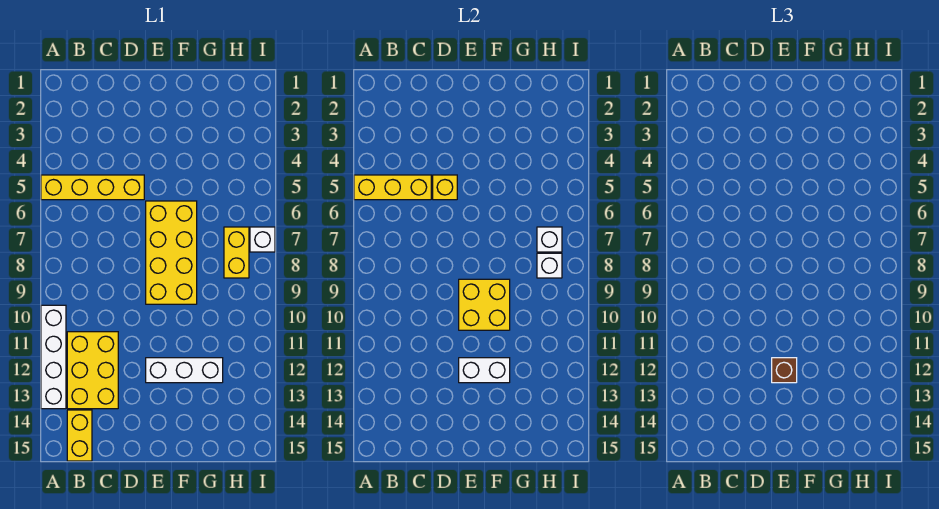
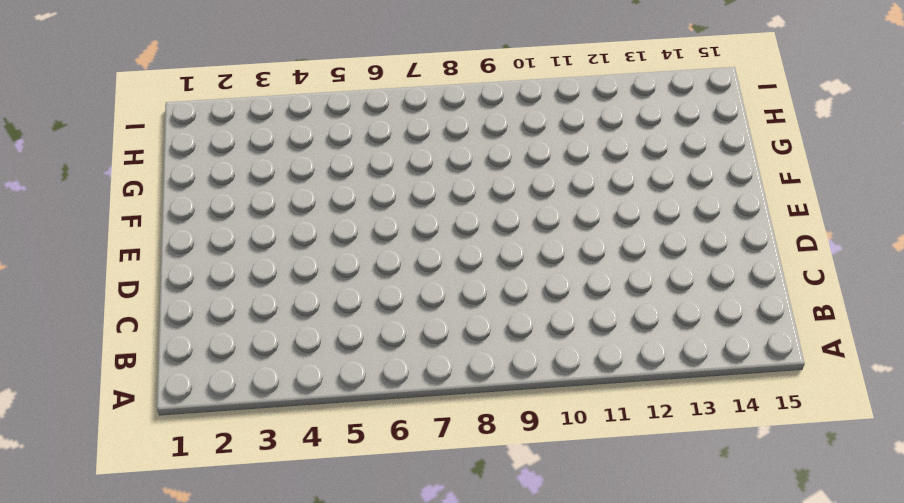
none -> yellow 1x4 brick [41,175,144,200]
none -> white 1x4 brick [41,305,66,409]
none -> yellow 2x3 brick [67,332,118,409]

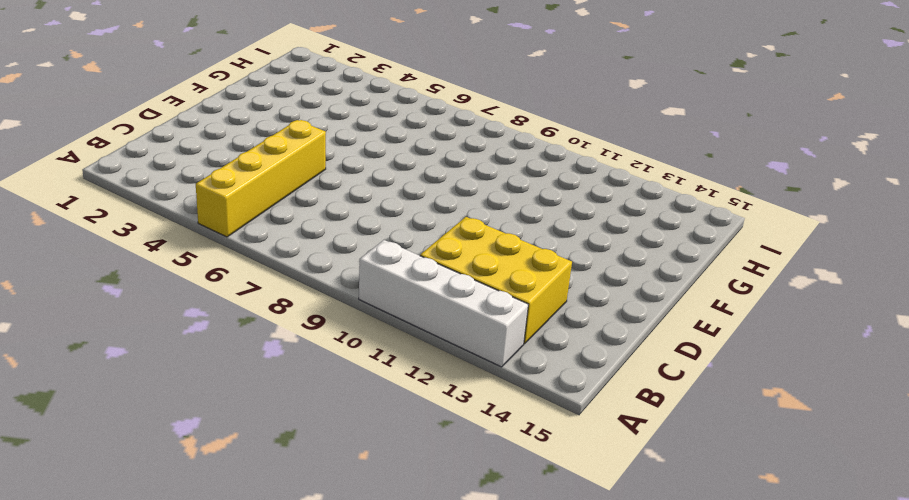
none -> yellow 1x2 brick [67,410,92,461]
none -> yellow 2x4 brick [146,201,197,304]
none -> white 1x3 brick [146,358,223,383]

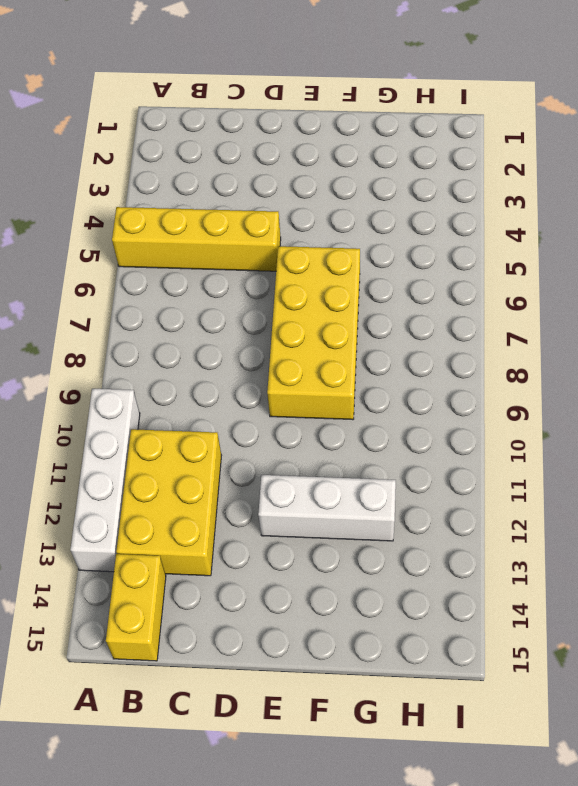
none -> yellow 1x2 brick [224,227,249,278]
none -> white 1x1 brick [250,227,275,252]
none -> yellow 1x3 brick [354,175,431,200]

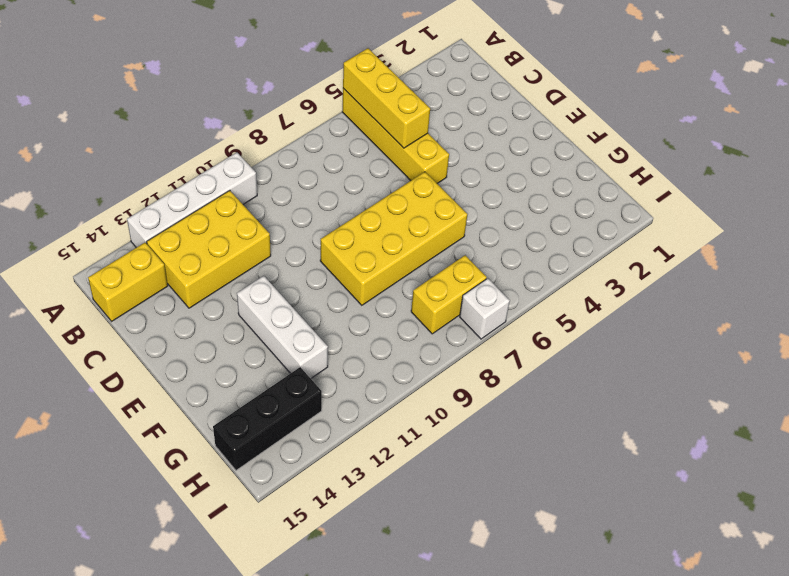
black 1x3 brick [213,367,322,470] -> none
none -> yellow 1x1 brick [433,175,457,200]
none -> yellow 2x2 brick [459,279,510,330]
none -> white 1x2 brick [459,358,510,383]

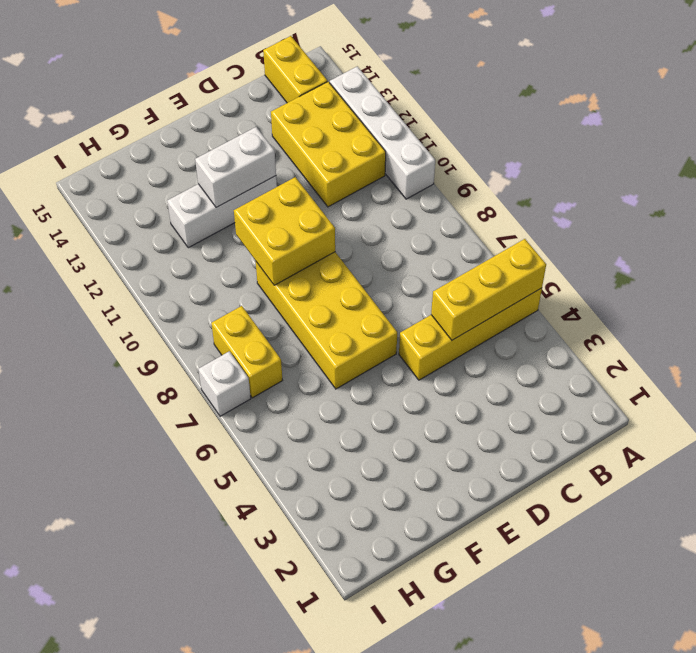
none -> yellow 1x1 brick [433,175,457,200]
none -> white 1x1 brick [537,227,562,252]
none -> white 1x1 brick [537,253,562,278]

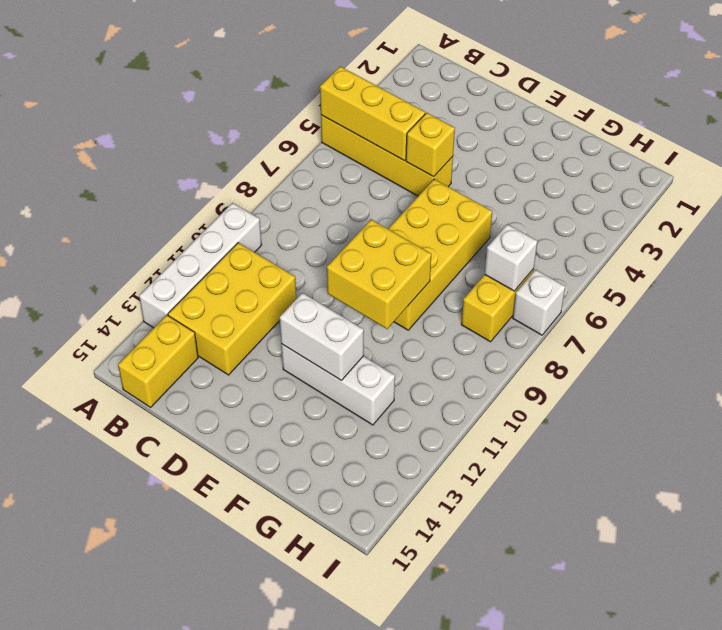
none -> white 1x1 brick [537,253,562,278]
none -> brown 1x1 brick [772,358,797,383]

